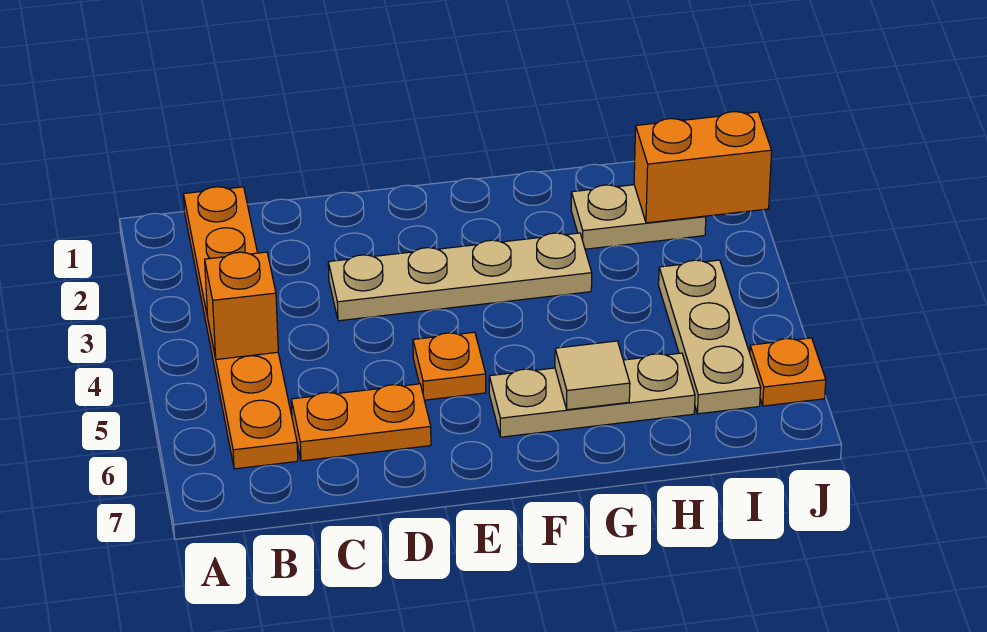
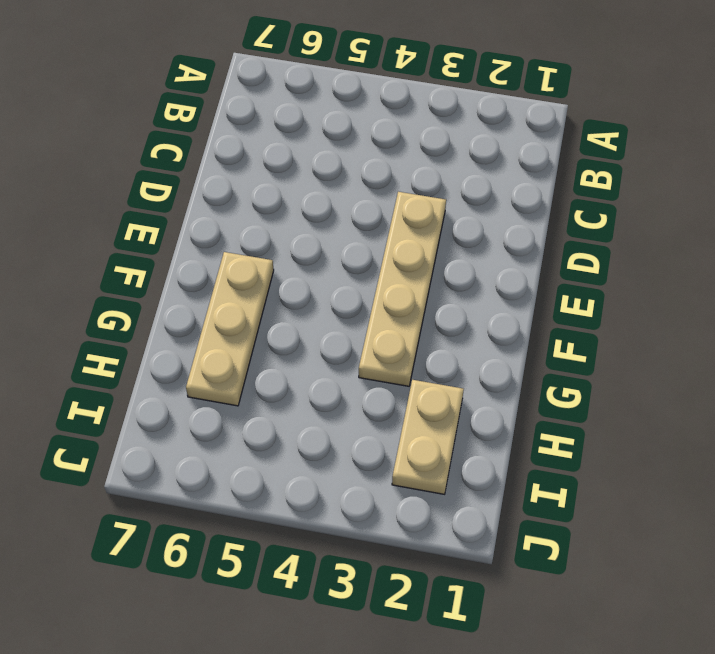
none -> orange 1x6 plate [184,187,298,469]
none -> orange 1x2 plate [291,384,431,461]

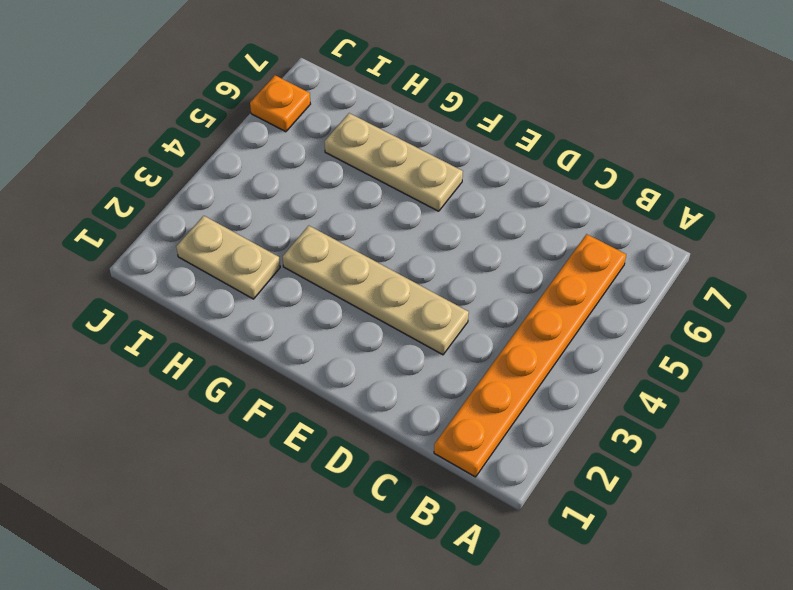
none -> orange 1x2 plate [291,384,431,461]
none -> orange 1x1 plate [413,332,486,400]

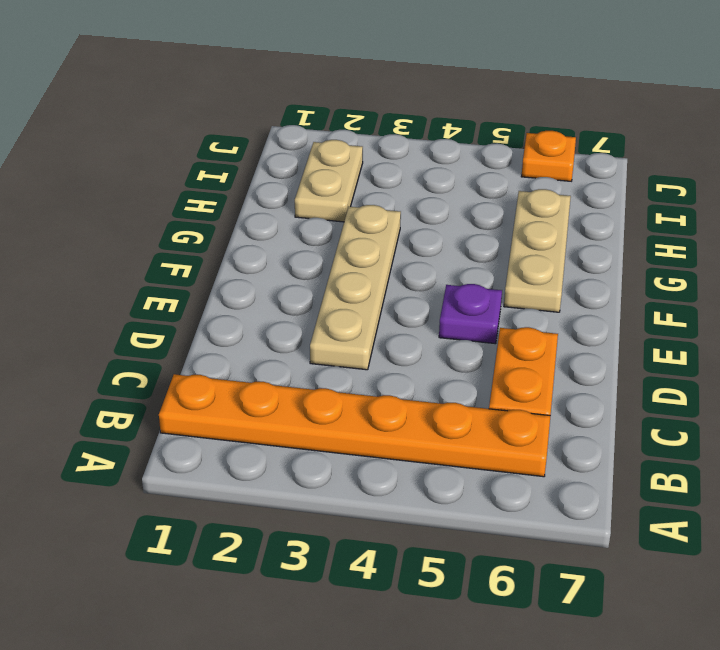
purple 1x1 plate [439,284,502,344] -> orange 1x1 plate [413,332,486,400]
none -> tan 1x3 plate [659,260,761,414]
none -> orange 1x1 brick [205,252,278,360]

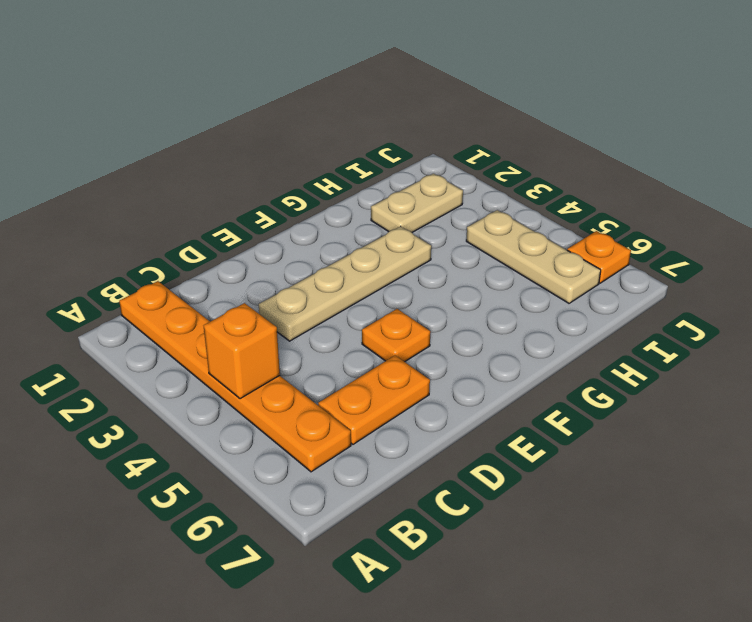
none -> tan 1x3 plate [489,353,695,437]
none -> tan 1x1 tile [555,341,630,410]

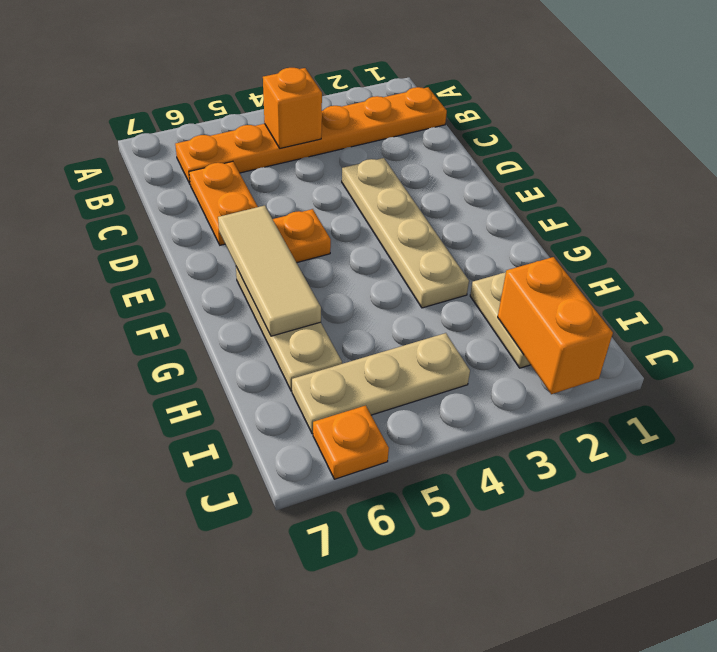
tan 1x3 tile [218,205,321,336] -> tan 1x1 tile [555,341,630,410]

